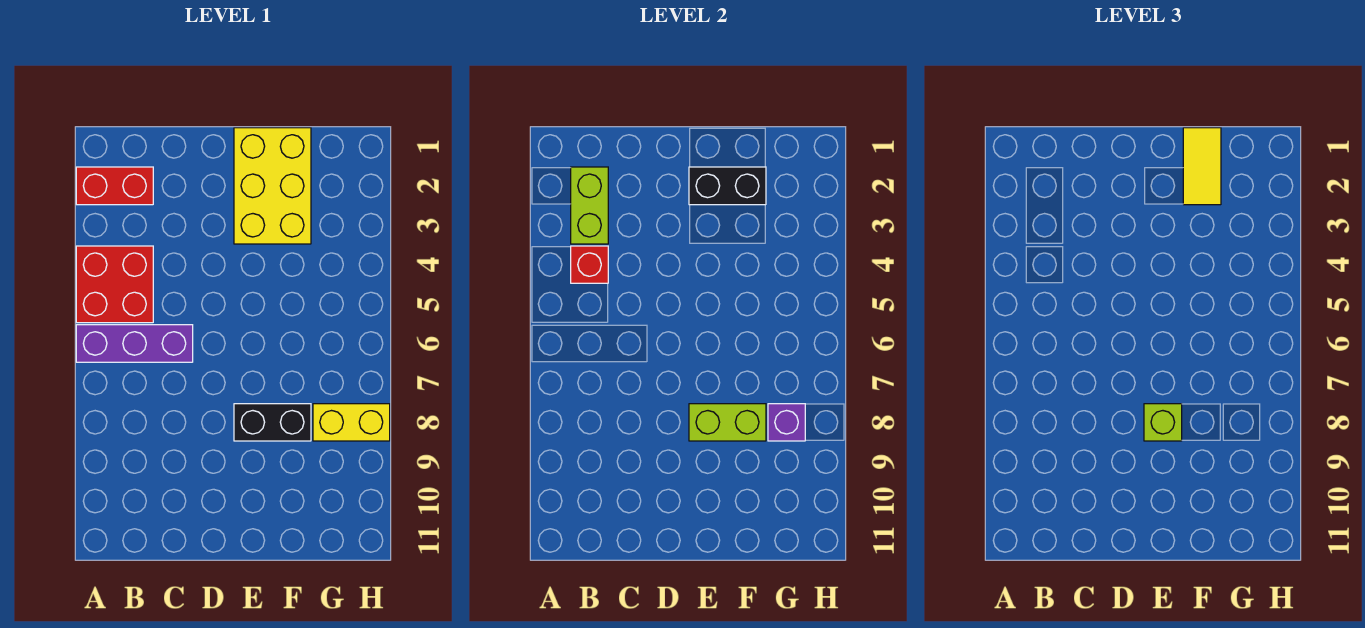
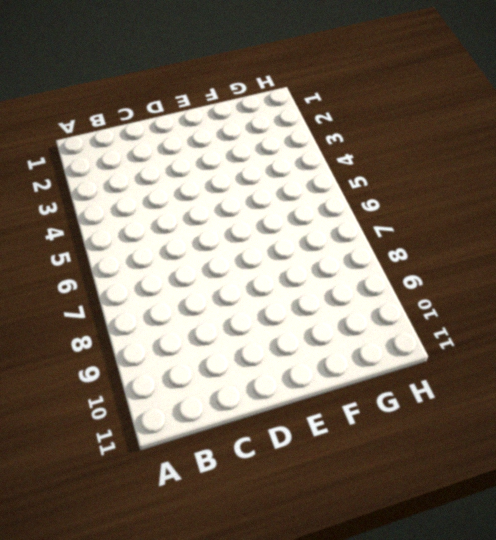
none -> red 1x2 brick [76,167,153,205]
none -> red 2x2 brick [76,246,153,323]
none -> purple 1x3 brick [76,325,193,362]

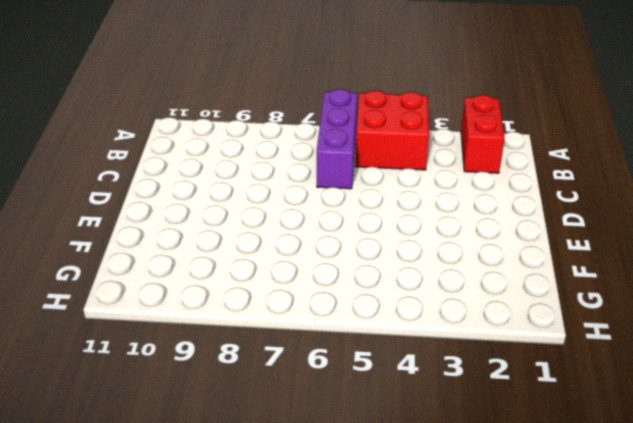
none -> yellow 2x3 brick [234,128,311,244]
none -> black 1x2 brick [234,404,311,441]
none -> yellow 1x2 brick [313,404,390,441]

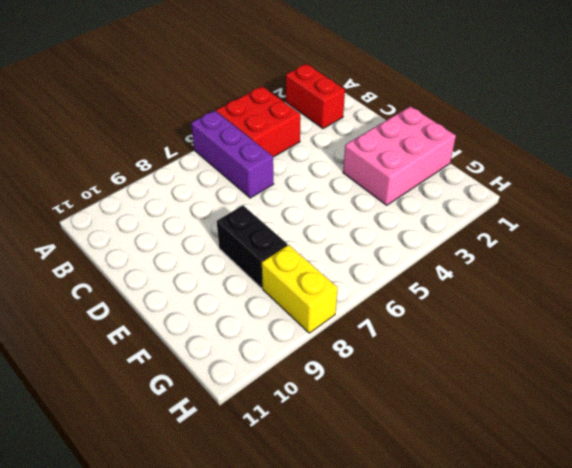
pink 2x3 brick [343,106,456,205] -> yellow 2x3 brick [234,128,311,244]
none -> lime 1x2 brick [571,167,608,244]
none -> red 1x1 brick [571,246,608,283]
none -> black 1x2 brick [689,167,766,205]

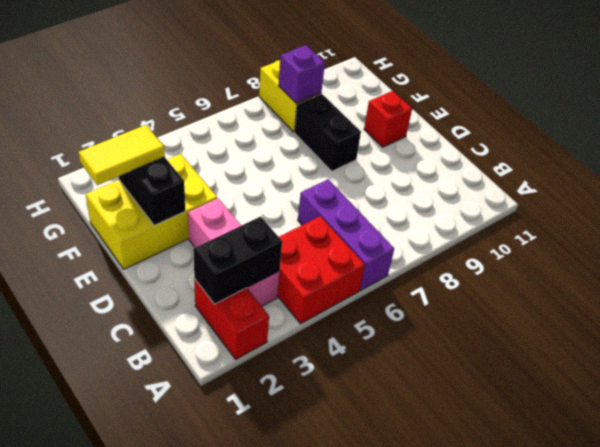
black 1x2 brick [193,216,282,304] -> lime 1x2 brick [571,167,608,244]
pink 1x3 brick [188,198,280,306] -> none
red 1x1 brick [364,91,412,147] -> red 1x1 brick moved to [571,246,608,283]
none -> lime 1x2 brick [689,404,766,441]
none -> lime 1x1 brick [1144,404,1182,441]

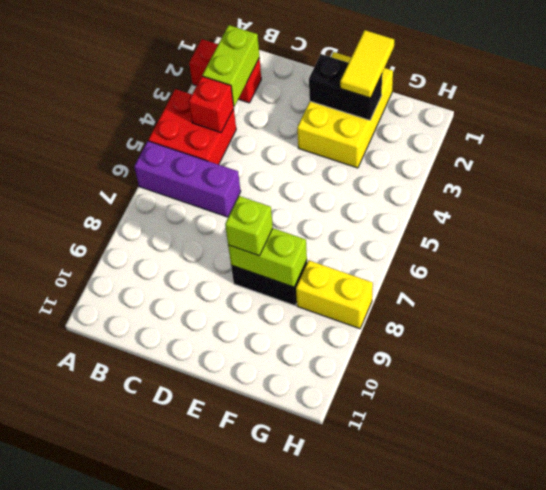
none -> purple 1x1 brick [768,404,805,441]

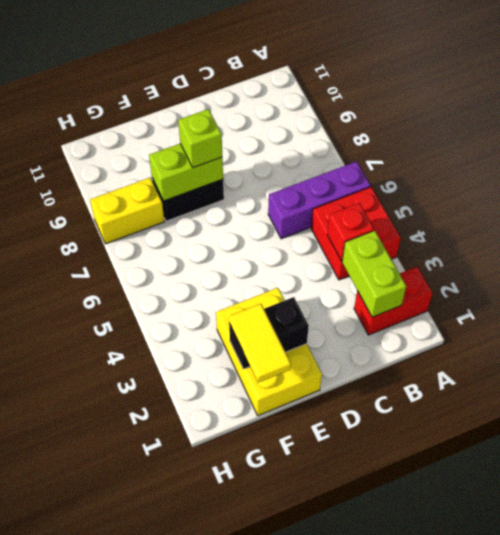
none -> purple 1x1 brick [768,404,805,441]

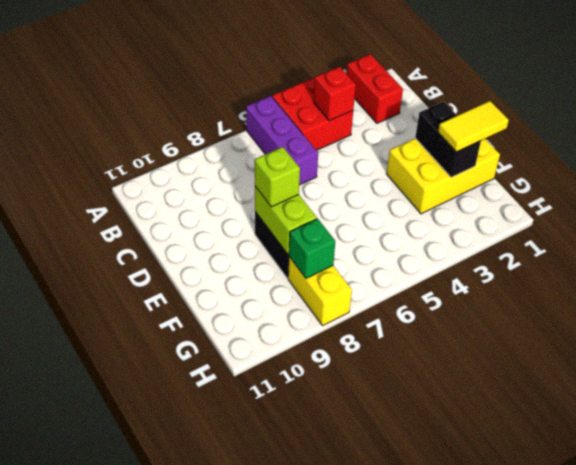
green 1x1 brick [289,219,335,278] -> purple 1x1 brick [768,404,805,441]
none -> lime 1x2 brick [571,167,608,244]

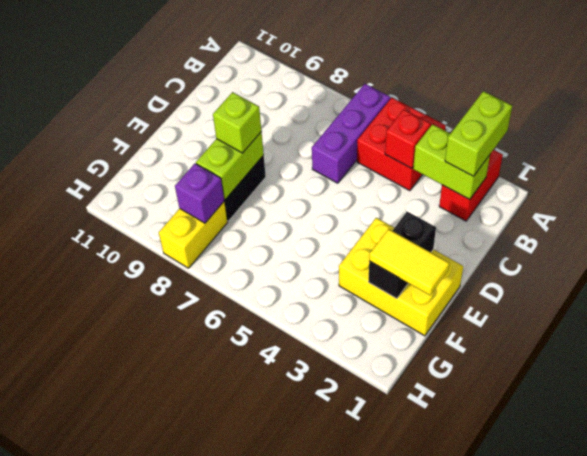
lime 1x2 brick [445,91,512,176] -> none

